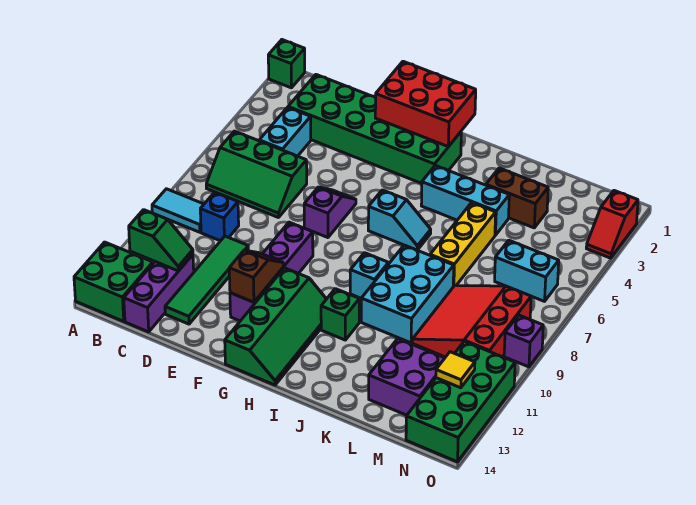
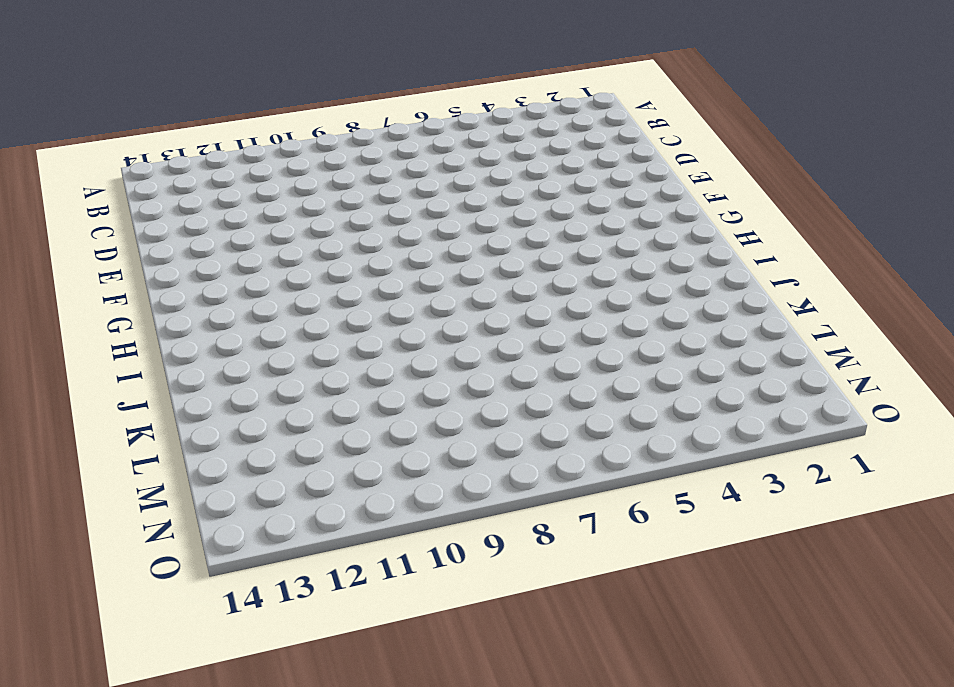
none -> green 1x1 brick [268,40,305,88]
none -> cyan 1x2 tile [152,189,204,232]
none -> green 2x2 brick [74,242,153,321]

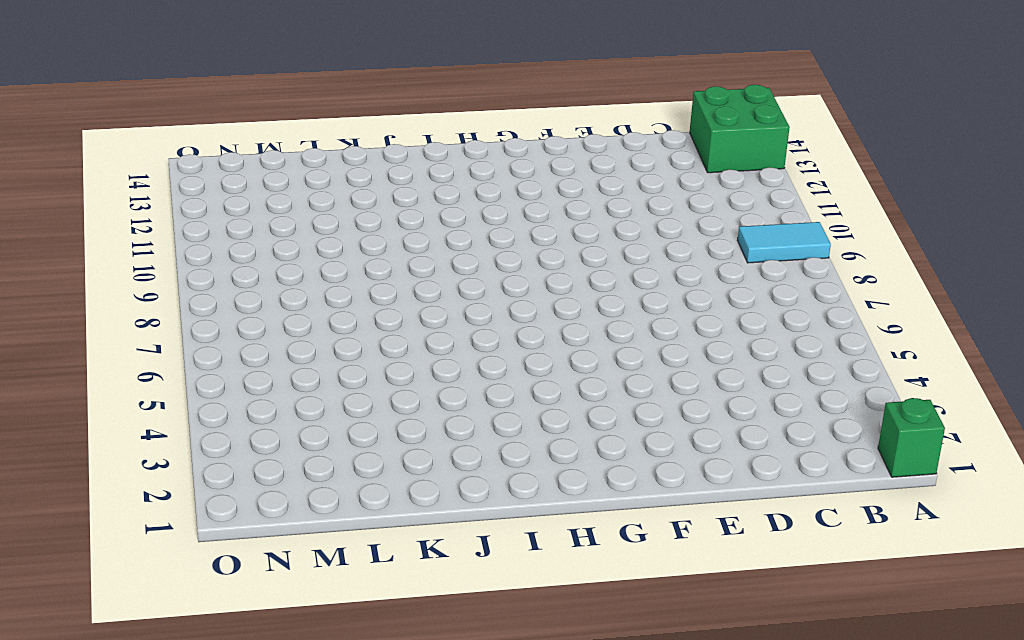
none -> green 2x3 slope [206,131,307,218]
none -> green 2x6 brick [288,75,461,183]
none -> cyan 1x2 brick [259,107,311,156]

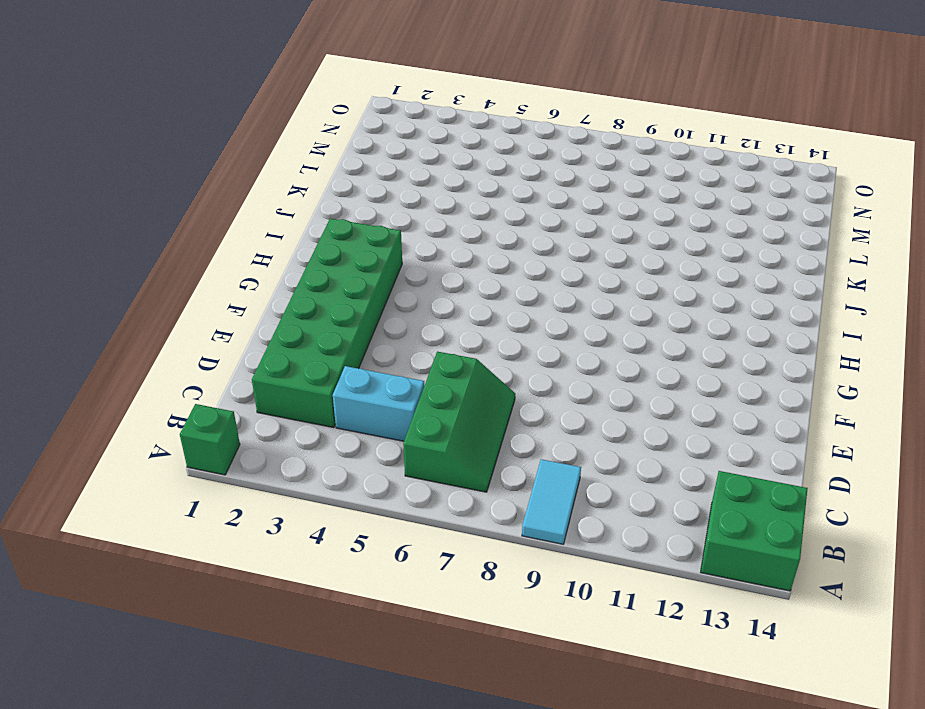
none -> blue 1x1 brick [200,192,239,241]
none -> purple 1x3 brick [124,255,194,332]
none -> green 1x4 tile [165,236,248,324]

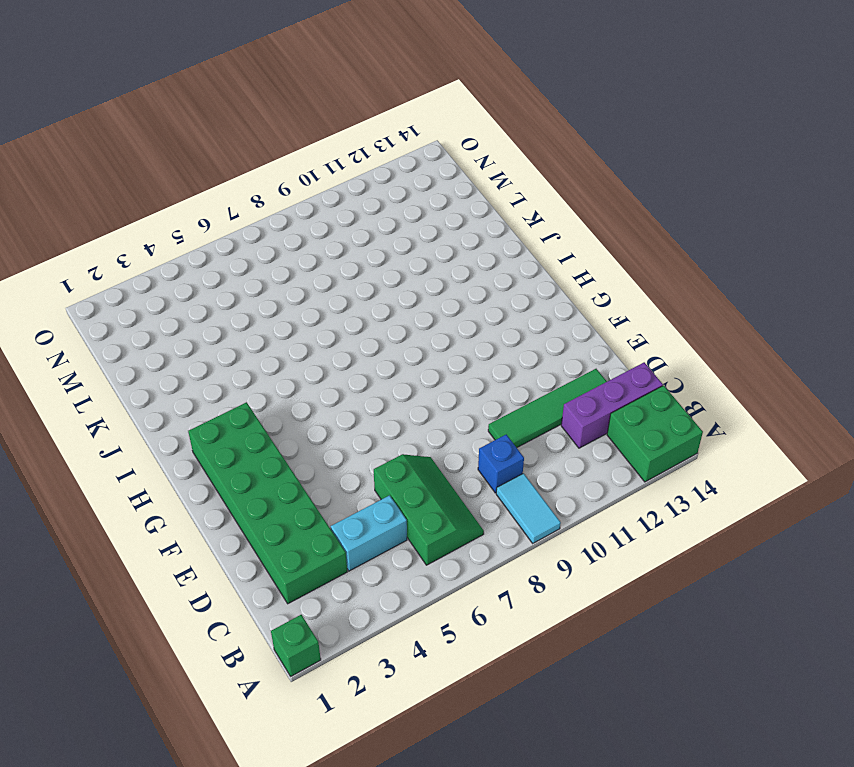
none -> purple 1x2 slope [304,187,356,238]
none -> purple 1x4 brick [230,222,313,321]
none -> green 2x4 slope [225,268,326,385]

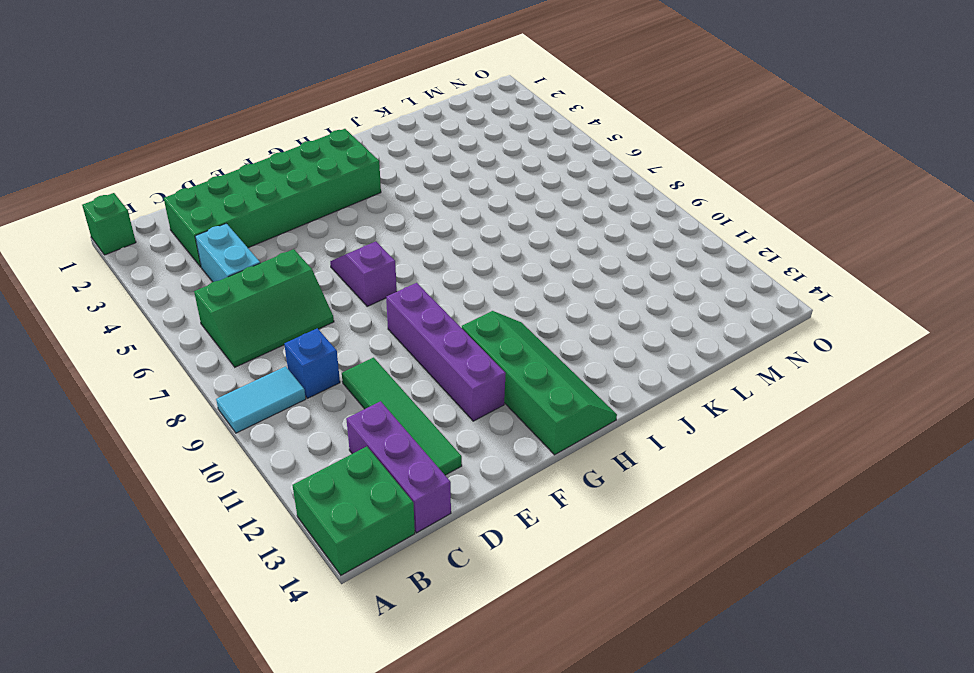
none -> cyan 1x2 slope [368,190,431,250]
none -> cyan 1x3 brick [421,165,509,235]
none -> cyan 1x1 brick [350,253,388,298]

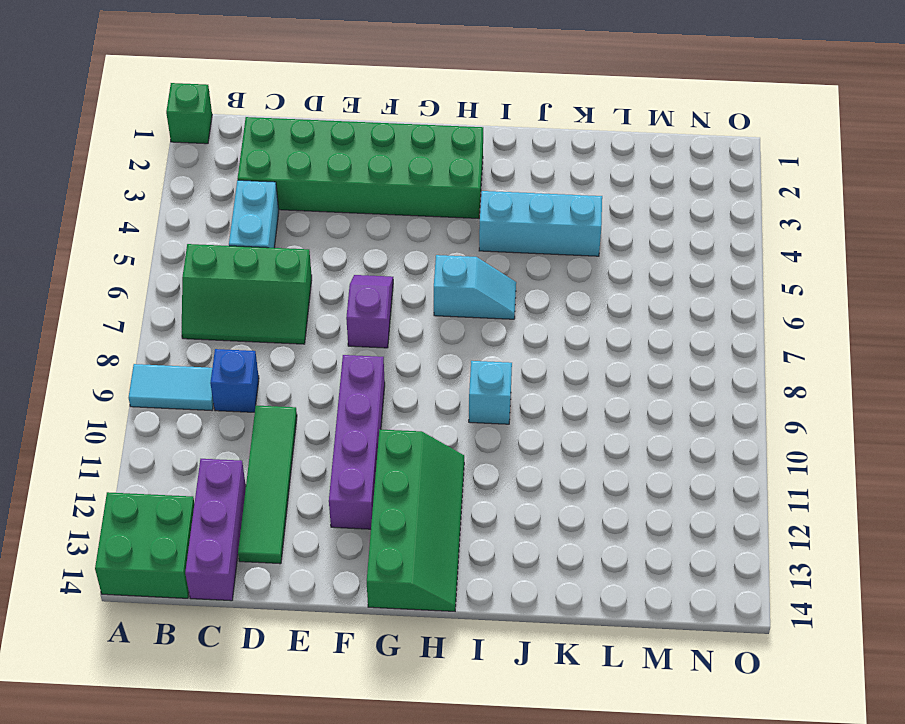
none -> green 1x1 brick [321,289,359,340]
none -> cyan 2x3 brick [361,245,454,343]
none -> brown 1x2 brick [486,168,548,228]

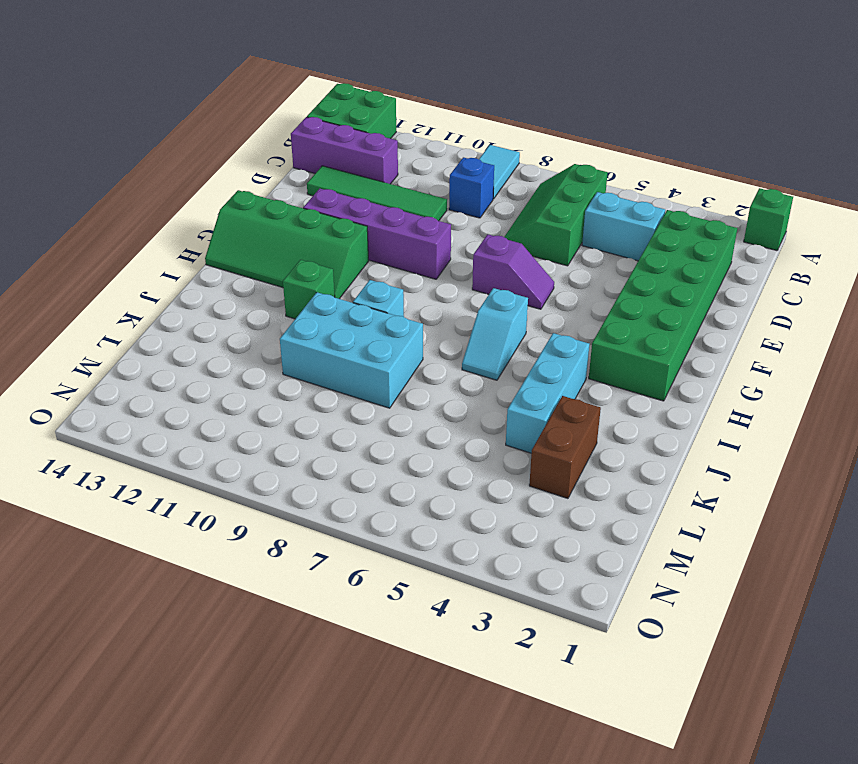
none -> yellow 1x3 brick [430,203,496,287]
none -> red 3x3 slope [412,285,531,357]
none -> purple 2x2 brick [369,339,445,415]

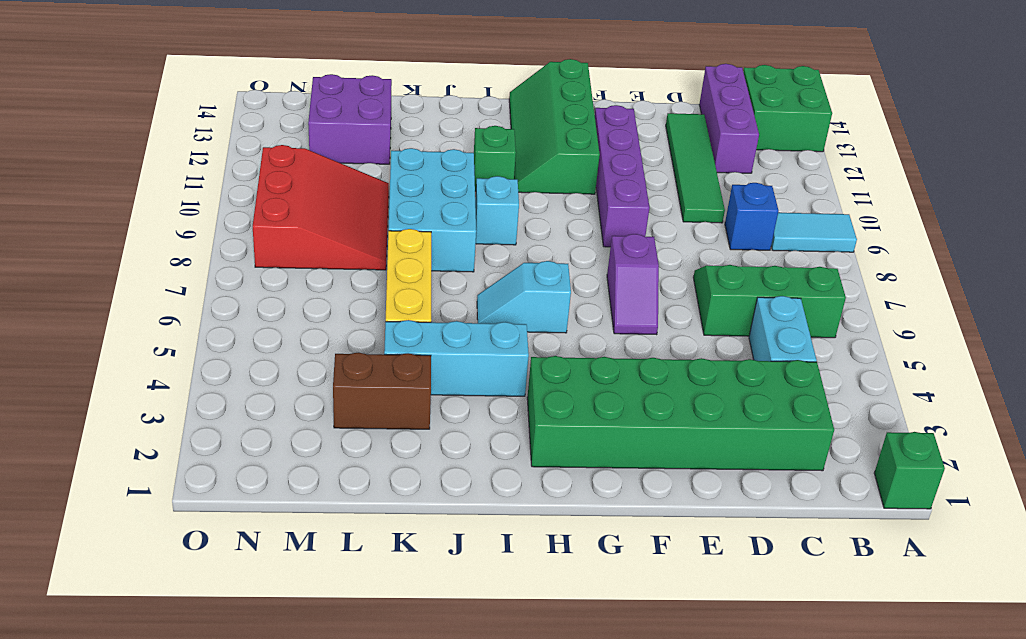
none -> cyan 1x2 brick [495,240,559,301]
none -> green 2x4 brick [406,341,515,462]
none -> red 1x2 slope [586,191,638,258]

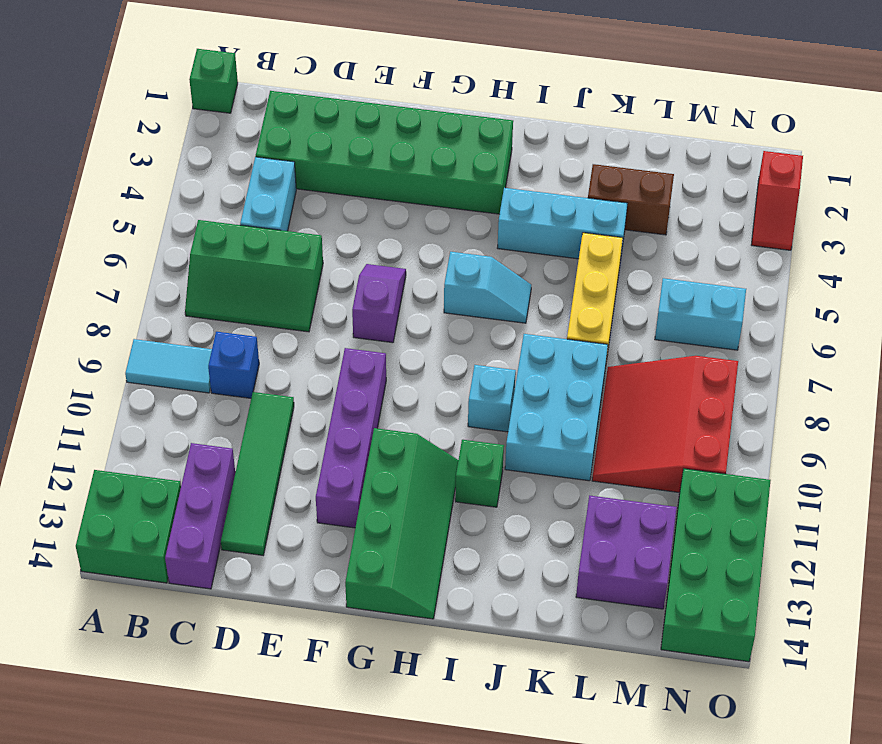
none -> purple 1x1 brick [504,315,543,367]
none -> green 1x2 slope [129,210,193,271]
none -> red 2x3 brick [375,61,476,147]

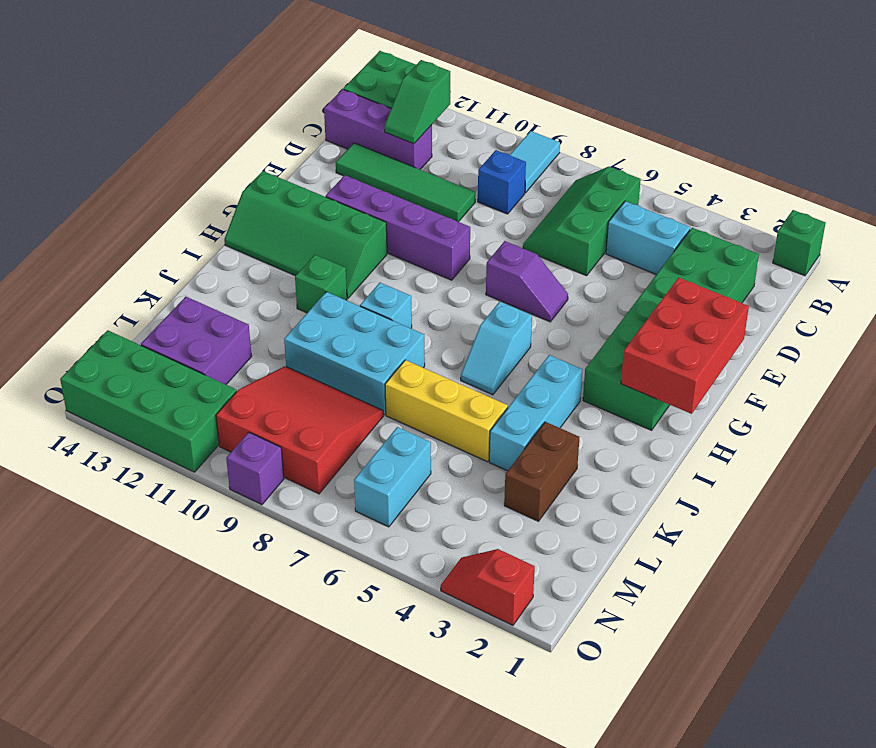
none -> brown 1x2 slope [229,250,283,302]
none -> yellow 1x1 tile [436,352,475,388]

